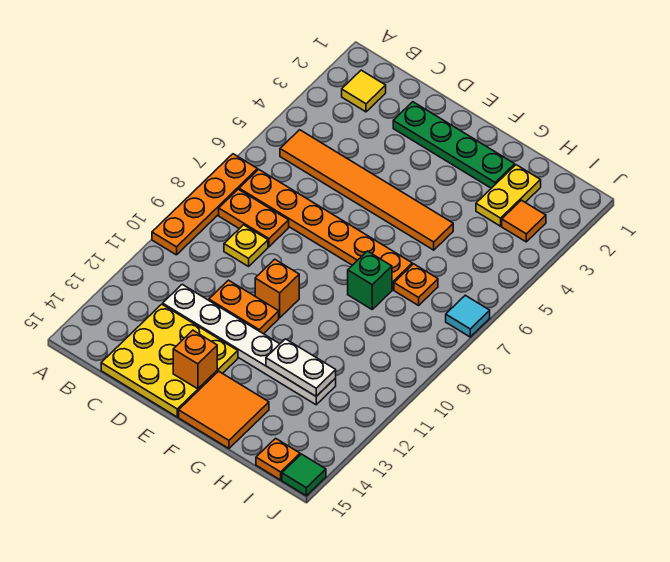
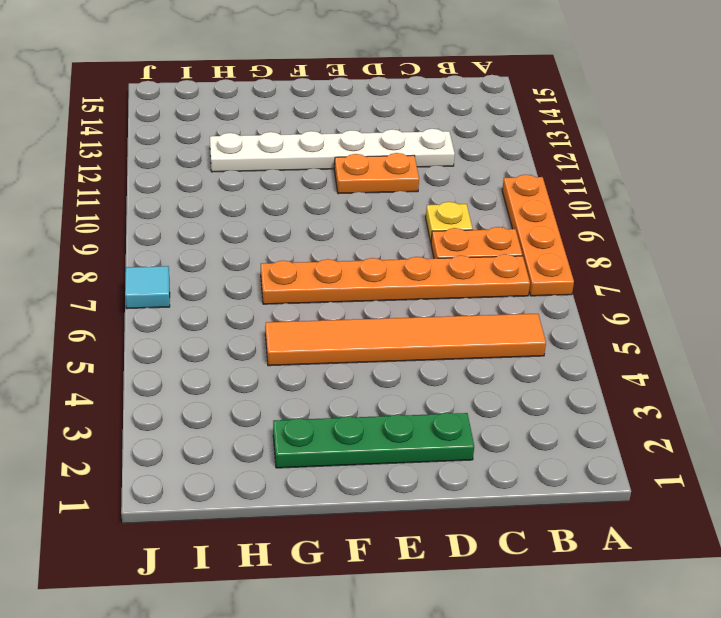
none -> yellow 1x1 tile [342,70,386,112]
none -> yellow 3x3 plate [101,304,238,417]
none -> orange 1x1 brick [255,259,299,318]

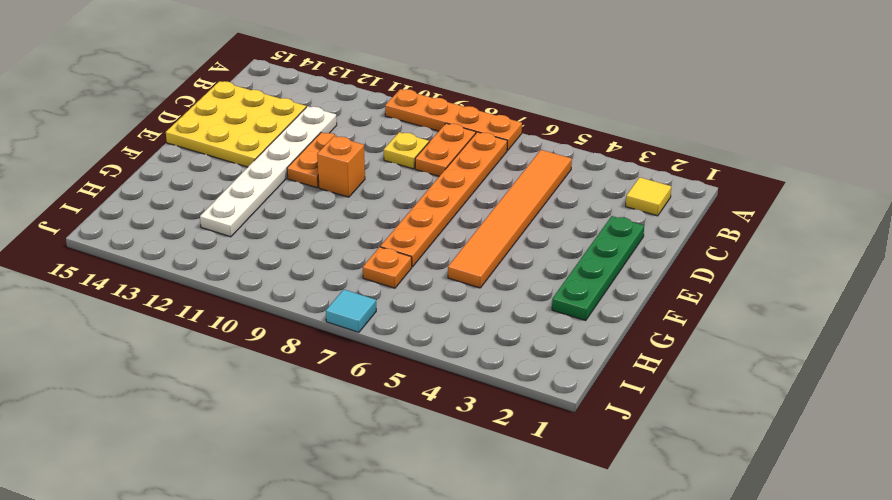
none -> orange 2x2 tile [179,371,269,448]
none -> green 1x1 brick [348,251,392,309]
none -> yellow 1x2 plate [476,165,541,226]

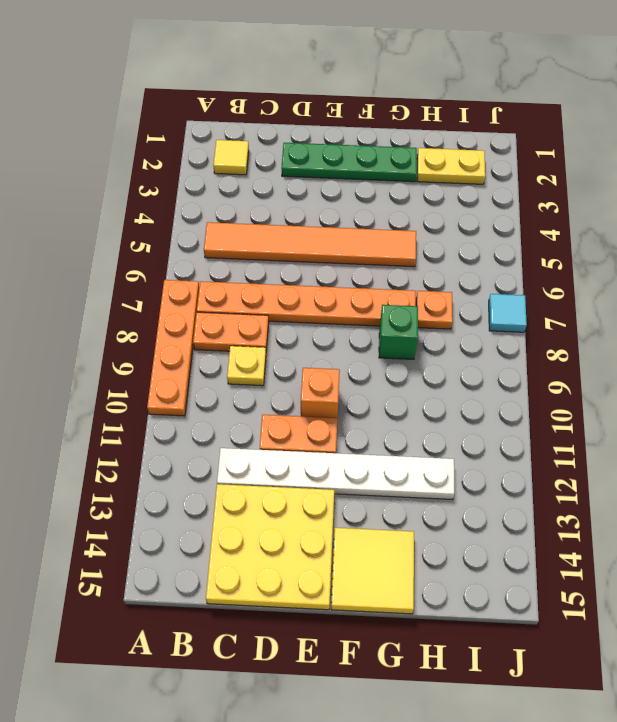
yellow 2x2 tile [331,528,414,614] -> orange 2x2 tile [179,371,269,448]
yellow 1x2 plate [417,148,485,184] -> yellow 1x2 plate turned to [476,165,541,226]
none -> orange 1x1 tile [502,200,546,242]
none -> orange 1x1 plate [256,438,300,480]
none -> green 1x1 tile [282,454,326,496]

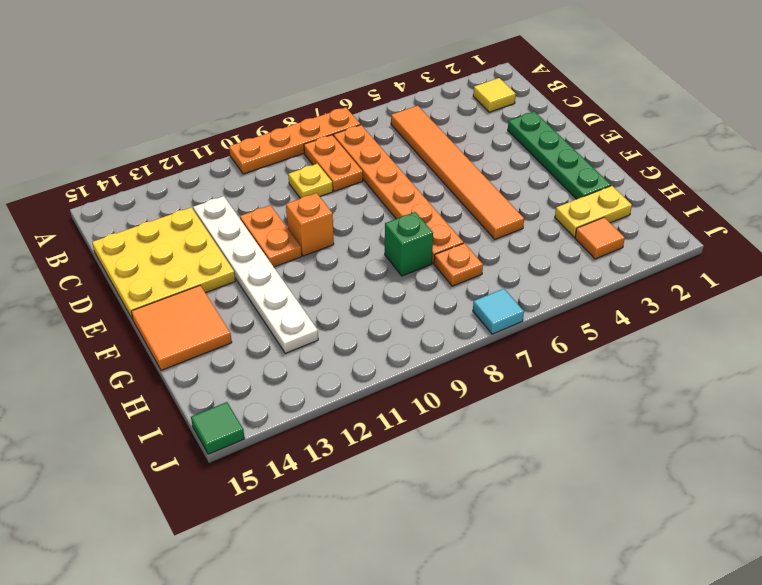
none -> orange 1x1 plate [256,438,300,480]
none -> orange 1x1 brick [173,330,217,389]
none -> white 1x2 plate [266,339,336,396]

